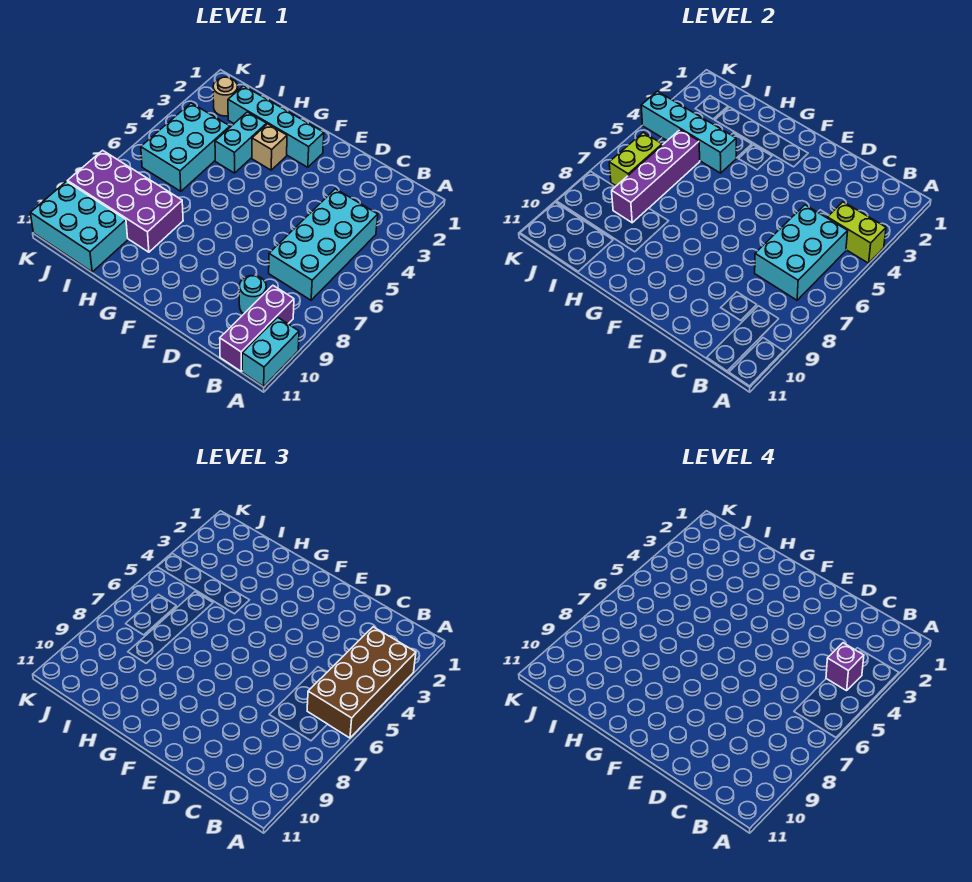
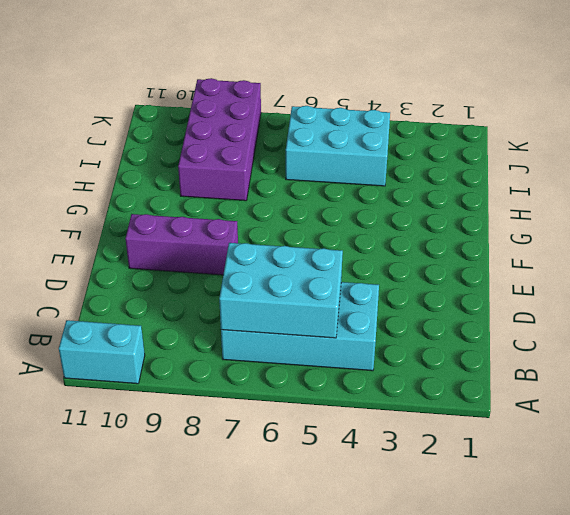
purple 1x3 brick [125,214,238,275] -> purple 1x3 brick moved to [220,286,294,371]
none -> cyan 1x1 round brick [239,276,266,314]
none -> cyan 1x4 brick [228,86,324,167]
none -> tan 1x1 brick [252,124,287,170]

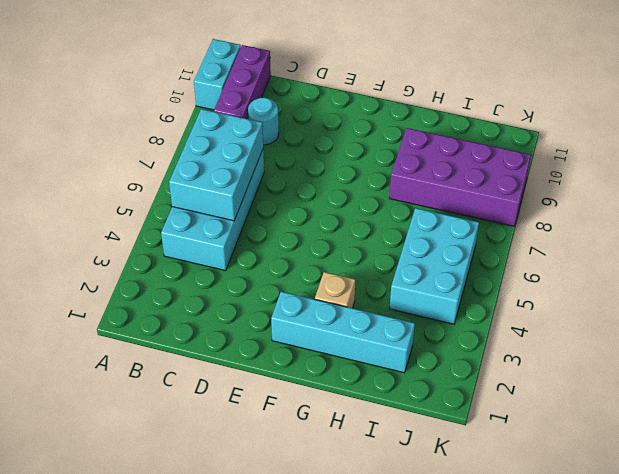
none -> cyan 1x2 brick [215,112,267,173]
none -> cyan 2x3 brick [31,181,128,272]
none -> tan 1x1 round brick [213,77,238,116]

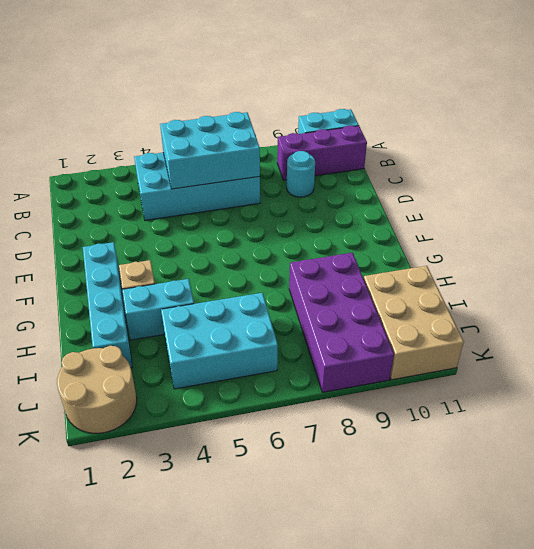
tan 2x3 brick [364,266,464,380] -> cyan 2x3 brick [31,181,128,272]
tan 2x2 round brick [57,346,137,433] -> tan 1x1 round brick [213,77,238,116]
none -> lime 1x2 brick [827,202,886,263]
none -> cyan 1x4 brick [641,91,736,173]
none -> purple 1x4 brick [612,130,700,223]

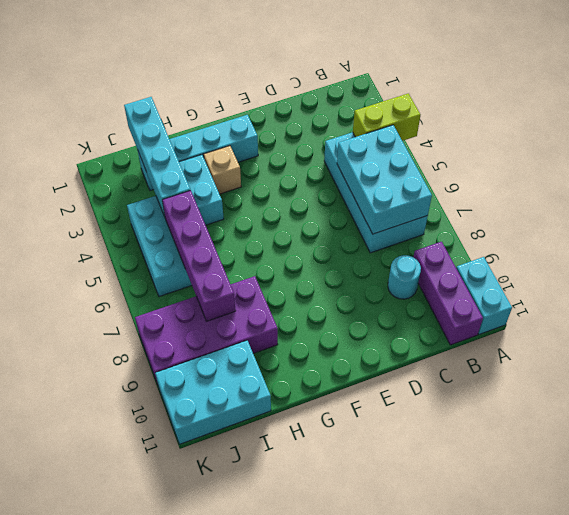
cyan 1x4 brick [124,97,190,217] -> cyan 1x4 brick turned to [641,91,736,173]
none -> tan 1x1 round brick [213,77,238,116]
none -> lime 1x2 brick [609,132,662,186]
none -> brown 2x4 brick [307,627,416,738]

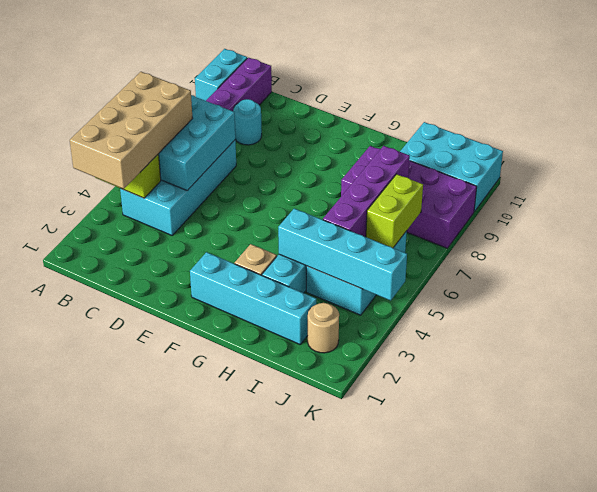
tan 2x4 brick [70,72,193,189] -> brown 2x4 brick [307,627,416,738]
none -> purple 1x1 brick [826,643,864,691]

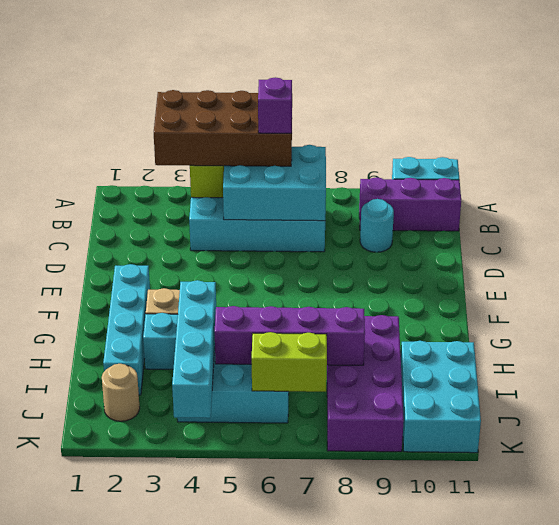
purple 1x1 brick [258,77,292,133] -> purple 1x1 brick moved to [826,643,864,691]

